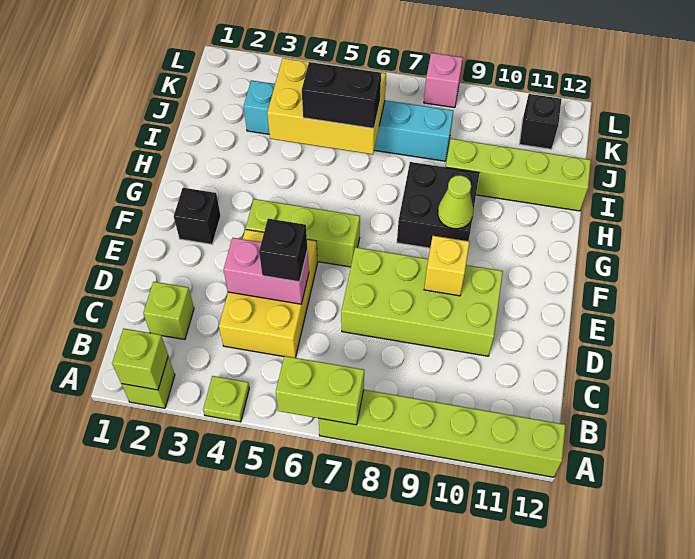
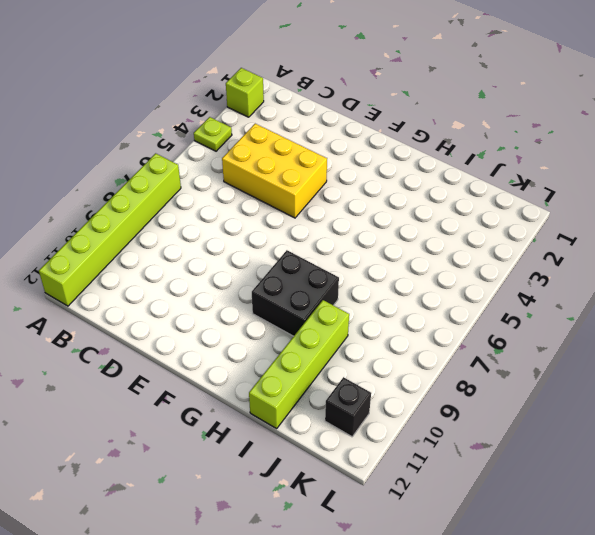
none -> lime 1x1 brick [143,282,194,340]
none -> lime 2x4 brick [341,247,503,356]
none -> black 1x1 brick [174,188,221,244]

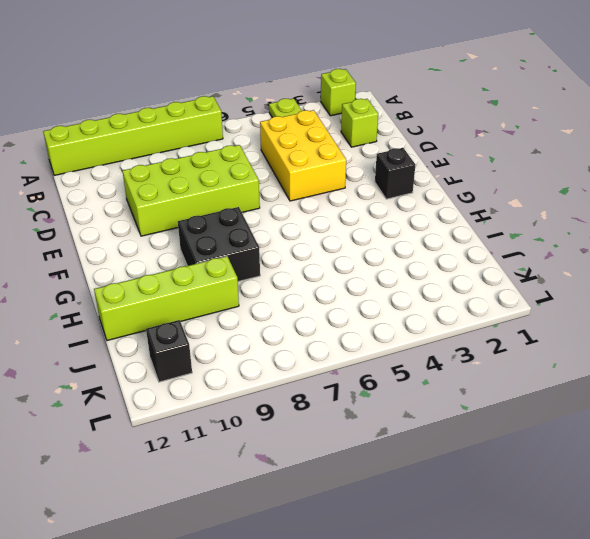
none -> lime 1x3 brick [246,199,360,267]
none -> cyan 1x6 brick [244,80,453,161]
none -> pink 1x1 brick [424,53,463,108]

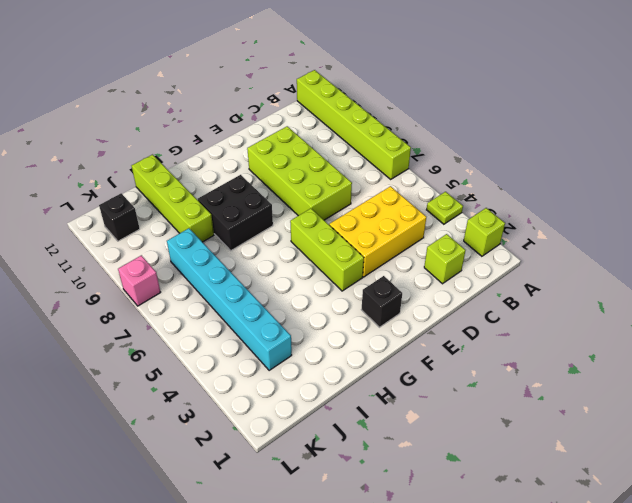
none -> lime 1x1 brick [112,328,168,390]
none -> lime 1x2 brick [276,356,364,425]
none -> pink 1x2 brick [224,238,309,304]

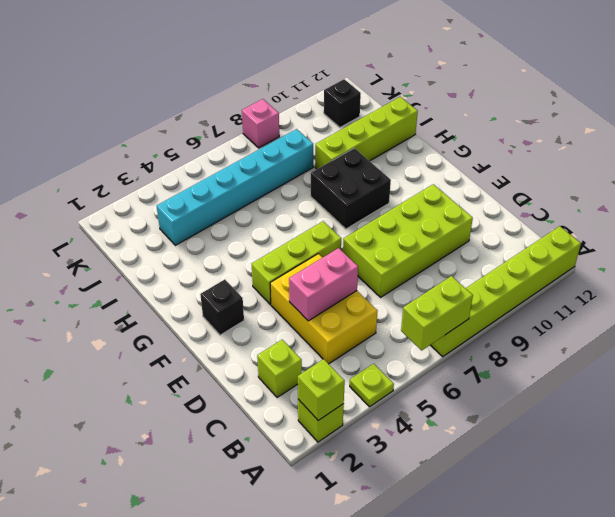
none -> yellow 1x1 brick [424,236,469,296]
none -> lime 1x1 cone [438,175,473,229]
none -> yellow 2x3 brick [267,58,386,154]

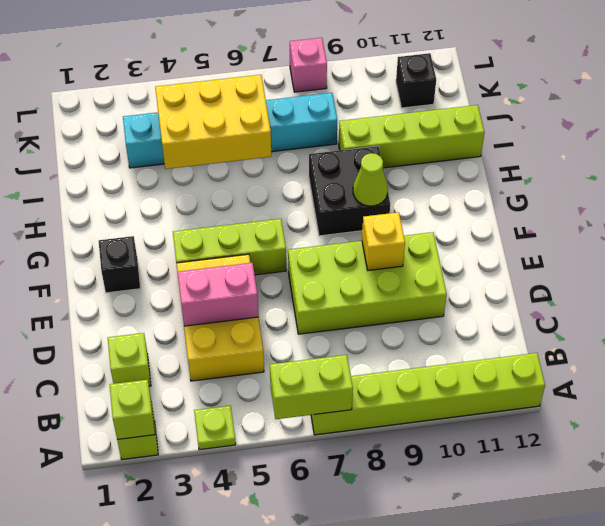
none -> black 1x1 brick [259,219,307,282]
none -> black 1x2 brick [302,62,381,128]

